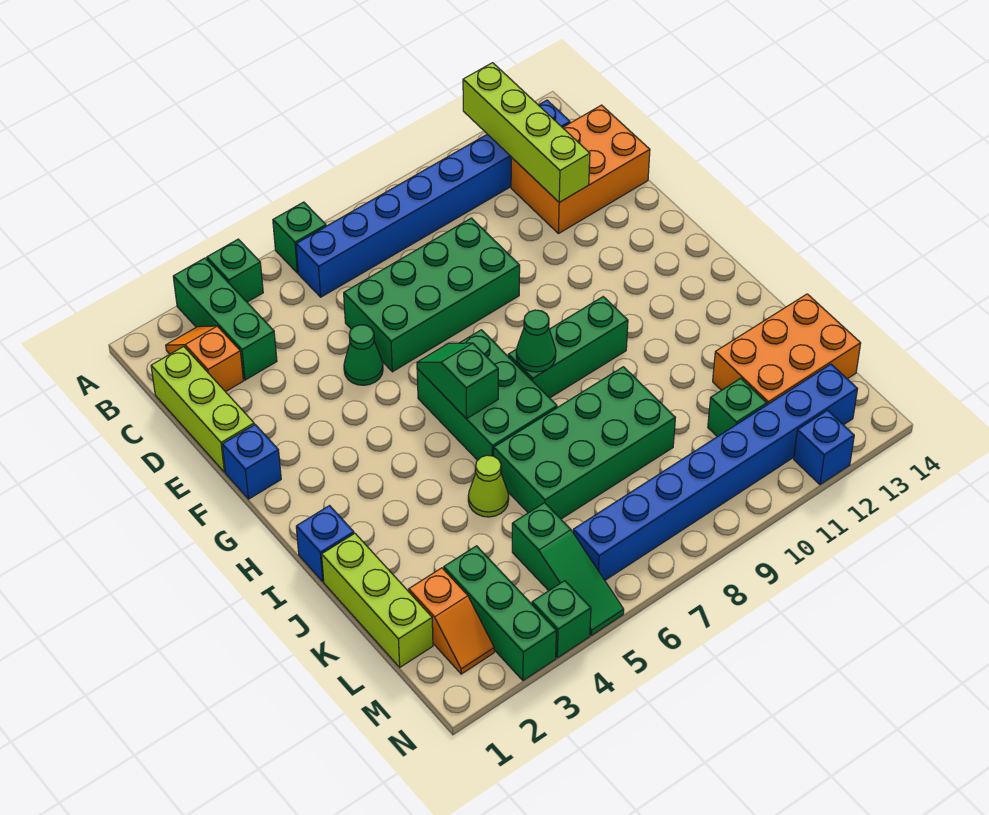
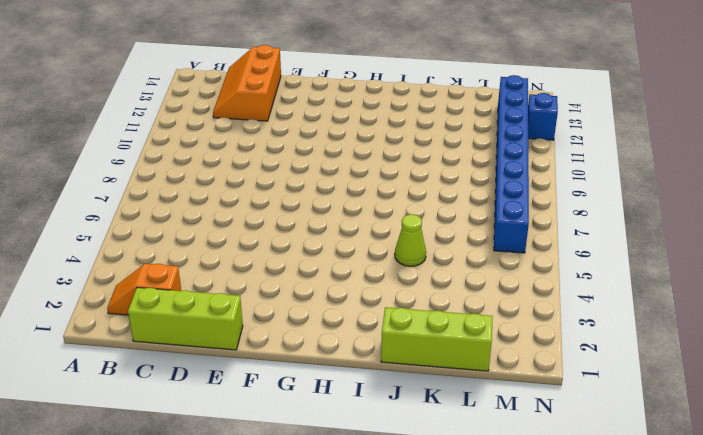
orange 2x3 slope [213,45,281,121] -> orange 2x3 brick [511,105,650,234]
none -> green 1x3 brick [173,258,277,380]
none -> green 1x1 brick [207,239,263,302]
none -> green 1x1 brick [273,202,326,273]

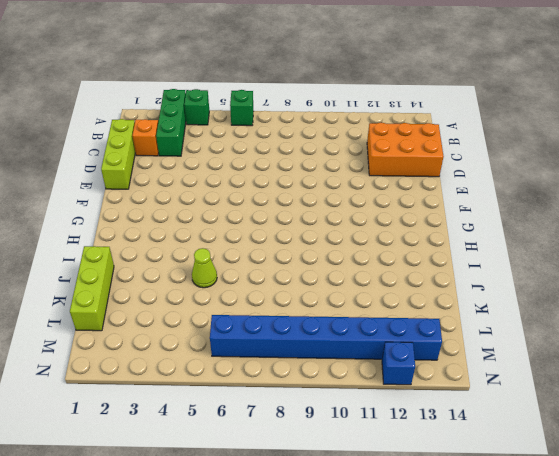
none -> blue 1x8 brick [296,100,570,297]
none -> green 2x4 brick [344,218,520,372]
none -> green 1x1 cone [344,325,383,385]

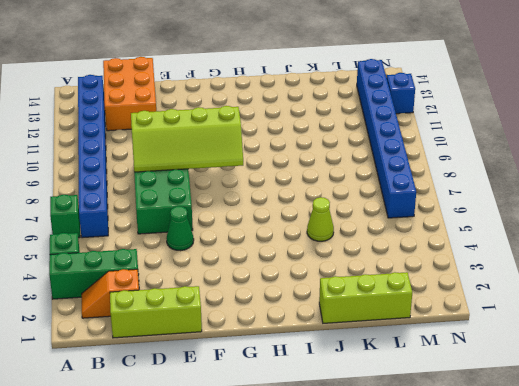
lime 2x4 slope [131,106,243,172] -> none
none -> blue 1x1 brick [222,425,281,499]
none -> green 2x3 brick [417,330,557,460]
none -> green 1x3 brick [508,297,628,398]

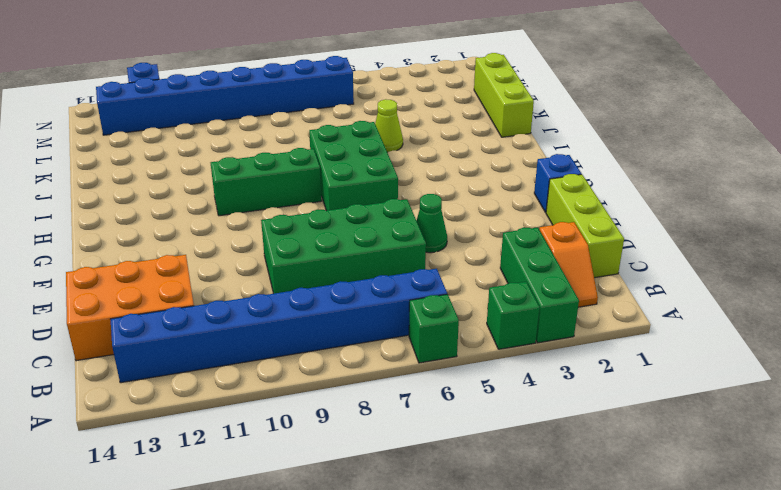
none -> blue 1x1 brick [296,506,354,581]
none -> green 2x4 brick [494,367,675,519]
none -> orange 2x3 brick [713,294,861,405]

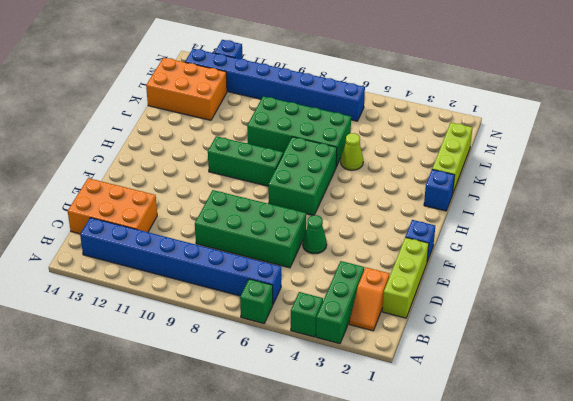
none -> orange 1x2 slope [409,568,494,674]
none -> green 1x3 brick [444,546,556,680]
none -> green 1x3 slope [512,503,624,635]

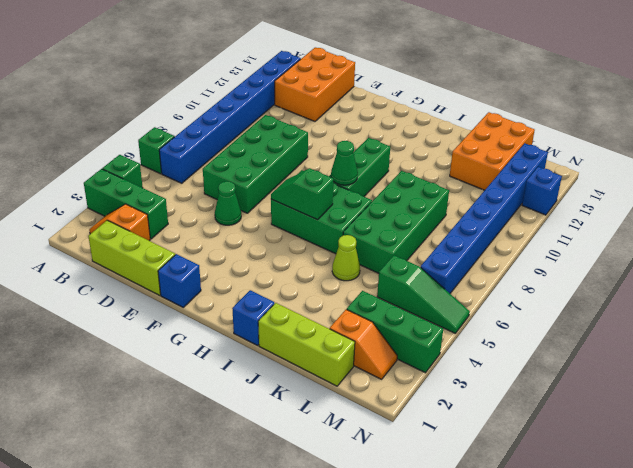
none -> green 1x1 brick [708,378,767,437]
none -> green 1x1 brick [532,581,591,658]
none -> lime 1x4 brick [463,63,590,202]

